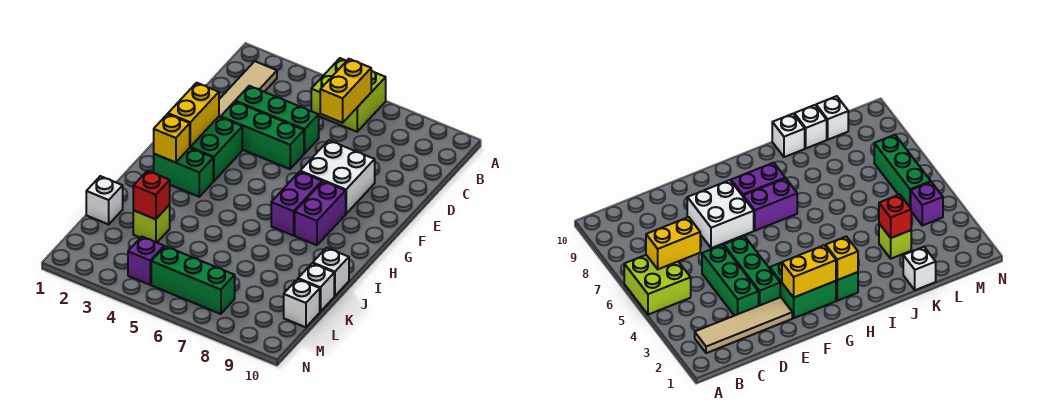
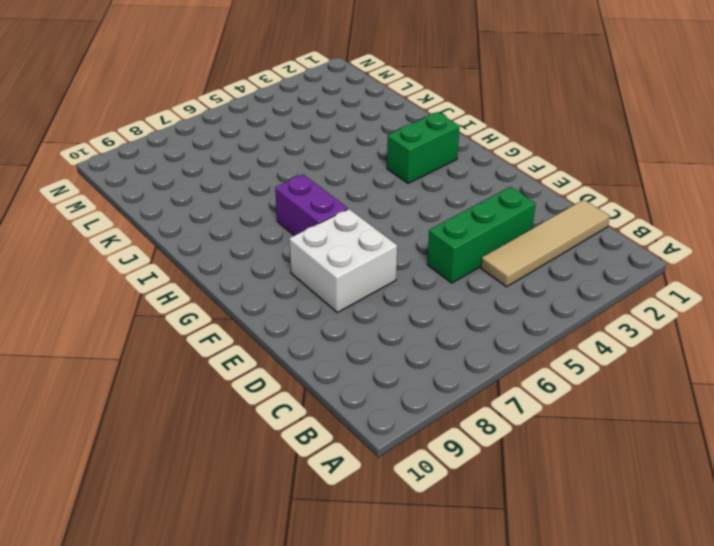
tan 1x4 tile [481,200,610,287] -> tan 1x4 tile turned to [219,61,277,117]
none -> lime 2x2 brick [311,58,386,132]
none -> green 1x3 brick [221,101,304,169]
none -> green 2x2 brick [190,117,242,181]

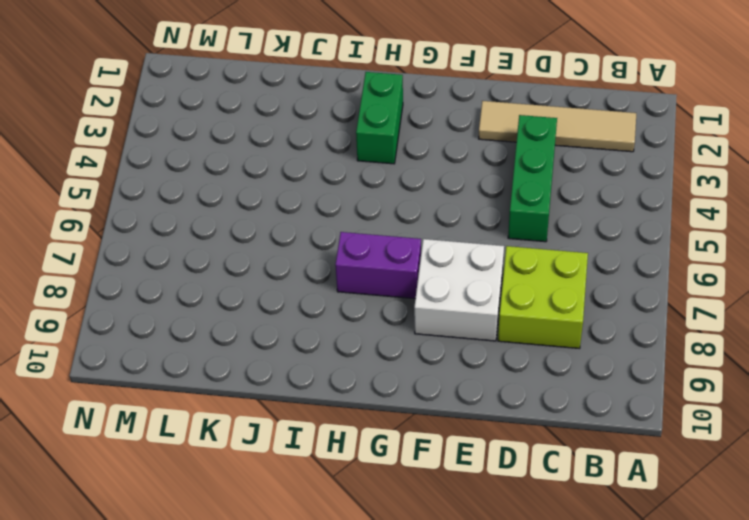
lime 2x2 brick [498,246,588,348] -> lime 2x2 brick moved to [311,58,386,132]
none -> green 1x3 brick [221,101,304,169]
none -> green 2x2 brick [190,117,242,181]
none -> purple 1x2 brick [295,181,346,245]

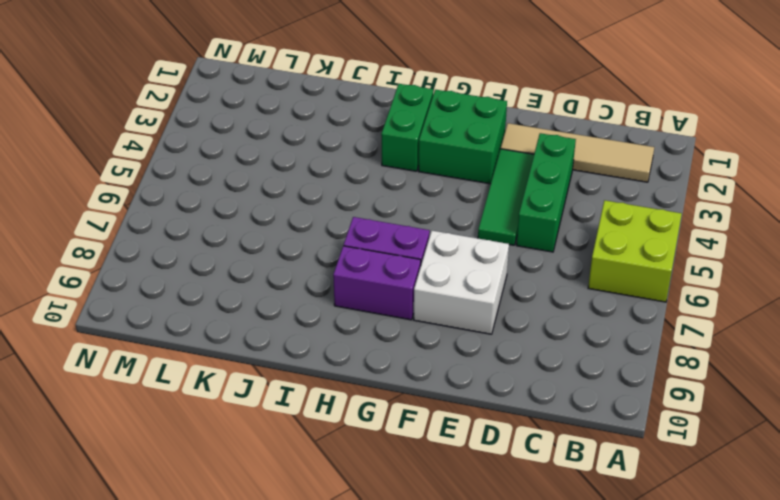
green 1x3 tile [478,149,534,245] -> green 1x3 brick [221,101,304,169]
none -> white 1x1 brick [313,248,349,296]
none -> white 1x1 brick [86,176,123,224]
none -> lime 1x1 brick [133,205,170,243]

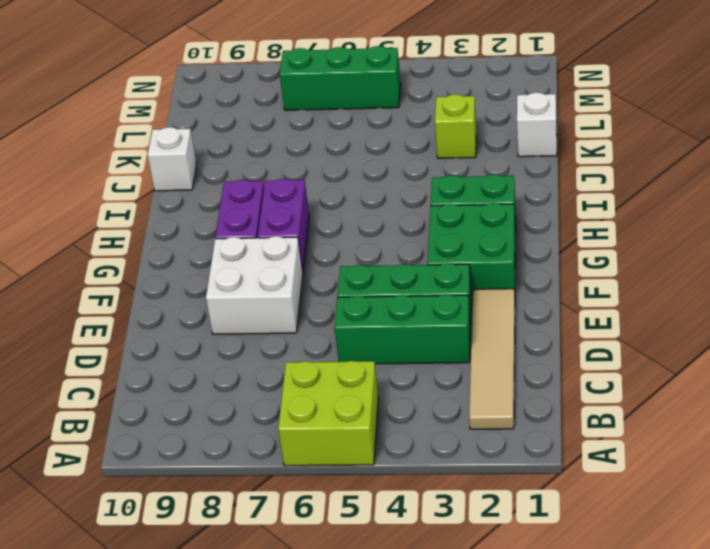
none -> white 1x1 brick [298,263,334,312]
none -> white 1x1 brick [284,279,320,327]
none -> purple 1x1 brick [128,237,164,285]

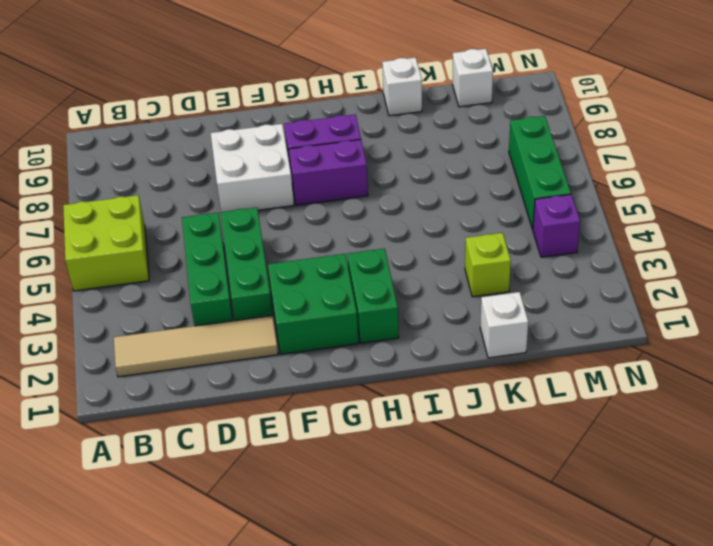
none -> white 1x1 brick [298,263,334,312]
none -> yellow 1x2 brick [320,59,371,123]
none -> yellow 1x2 brick [168,83,219,147]

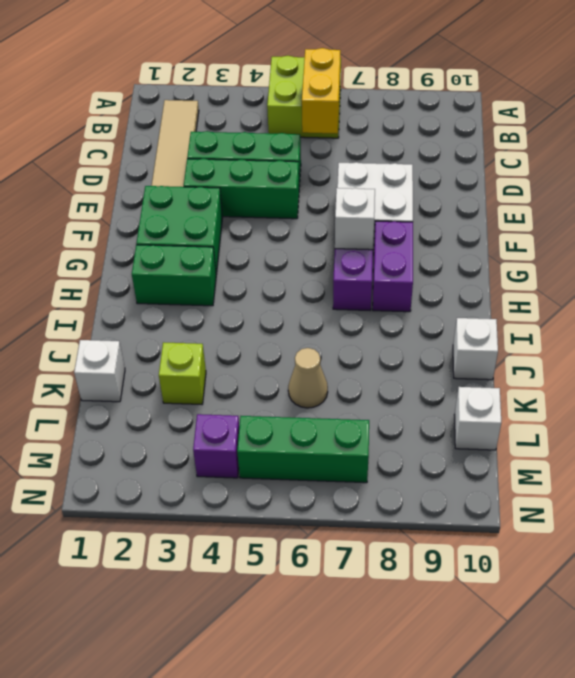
white 1x1 brick [335,188,375,250] -> white 1x1 brick moved to [298,263,334,312]
tan 1x1 cone [288,348,328,408] -> none
none -> yellow 1x2 brick [168,83,219,147]
none -> yellow 1x1 brick [154,114,190,163]
none -> red 1x1 brick [133,171,170,219]

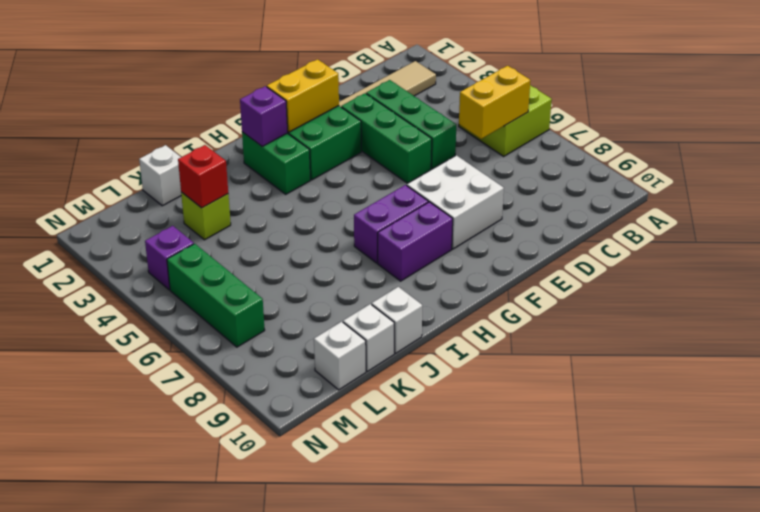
purple 1x1 brick [240,86,288,146] -> yellow 1x1 brick [154,114,190,163]

